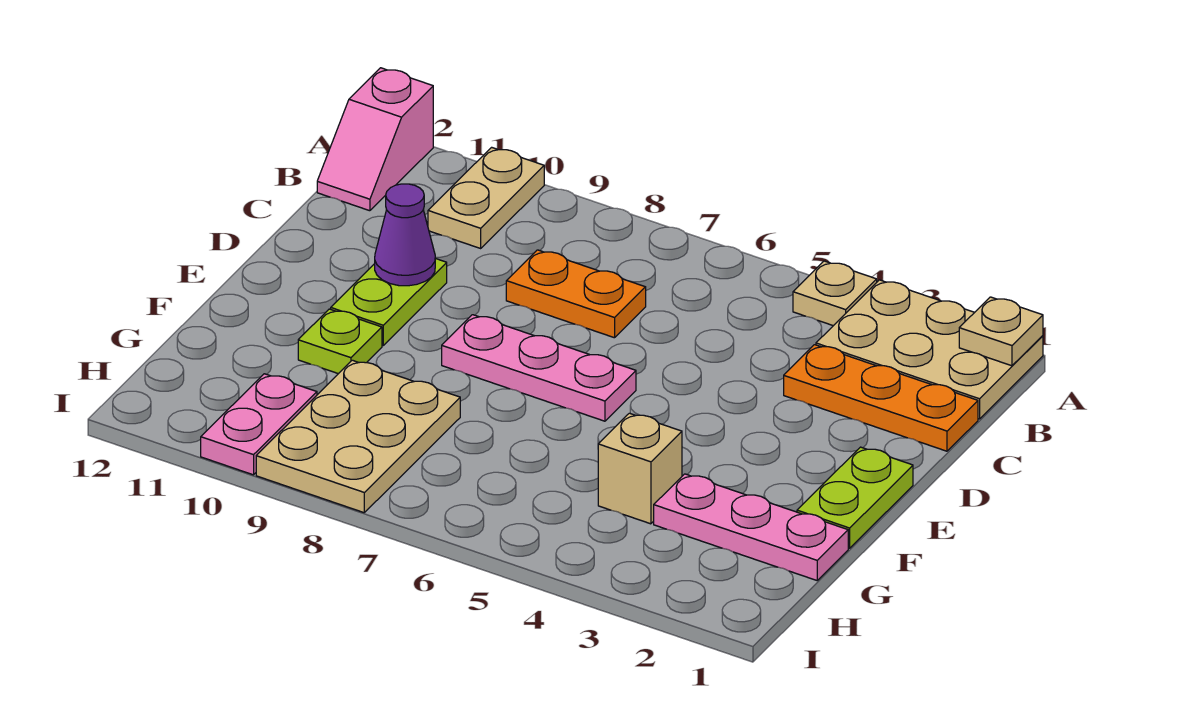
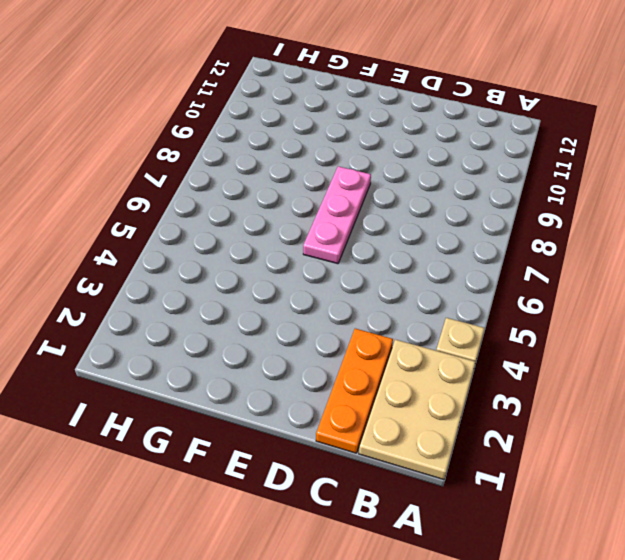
none -> tan 1x2 plate [428,147,544,248]
none -> pink 1x2 slope [317,68,433,211]
none -> orange 1x2 plate [506,250,646,338]

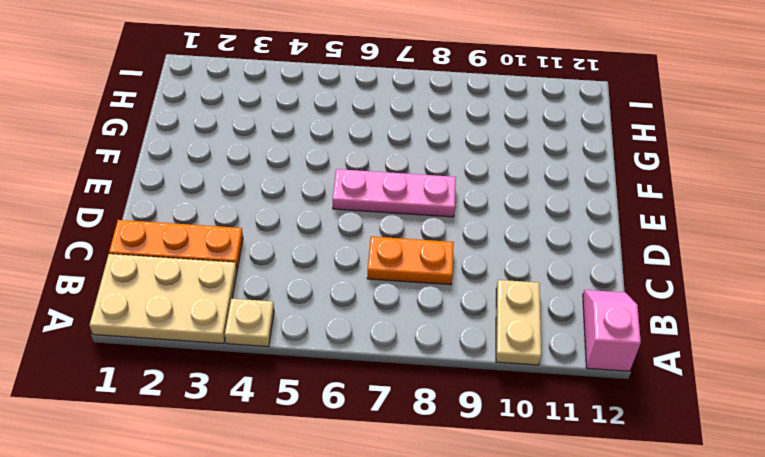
none -> lime 1x2 plate [331,258,447,345]
none -> lime 1x2 plate [797,447,913,548]
none -> lime 1x1 plate [298,309,382,374]

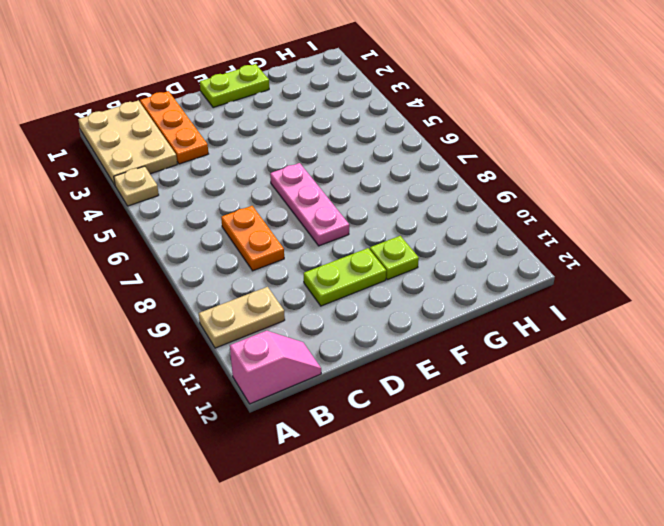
none -> pink 1x3 plate [654,474,848,580]
none -> tan 1x1 brick [598,413,682,524]
none -> tan 2x3 plate [256,360,460,513]

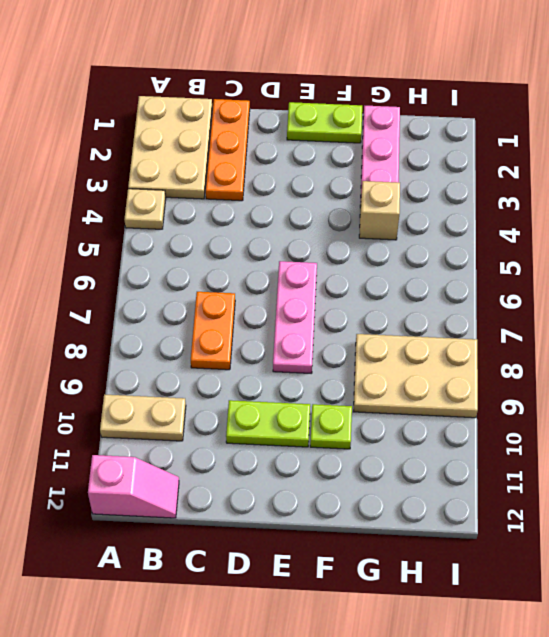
none -> pink 1x2 plate [201,374,317,475]
none -> tan 1x1 plate [959,297,1043,366]
none -> purple 1x1 cone [375,184,435,286]

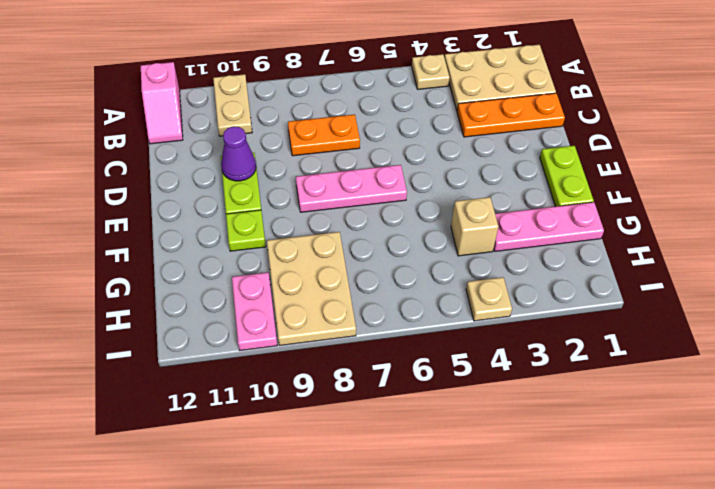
tan 1x1 plate [466,277,512,321] -> tan 1x1 plate moved to [959,297,1043,366]

